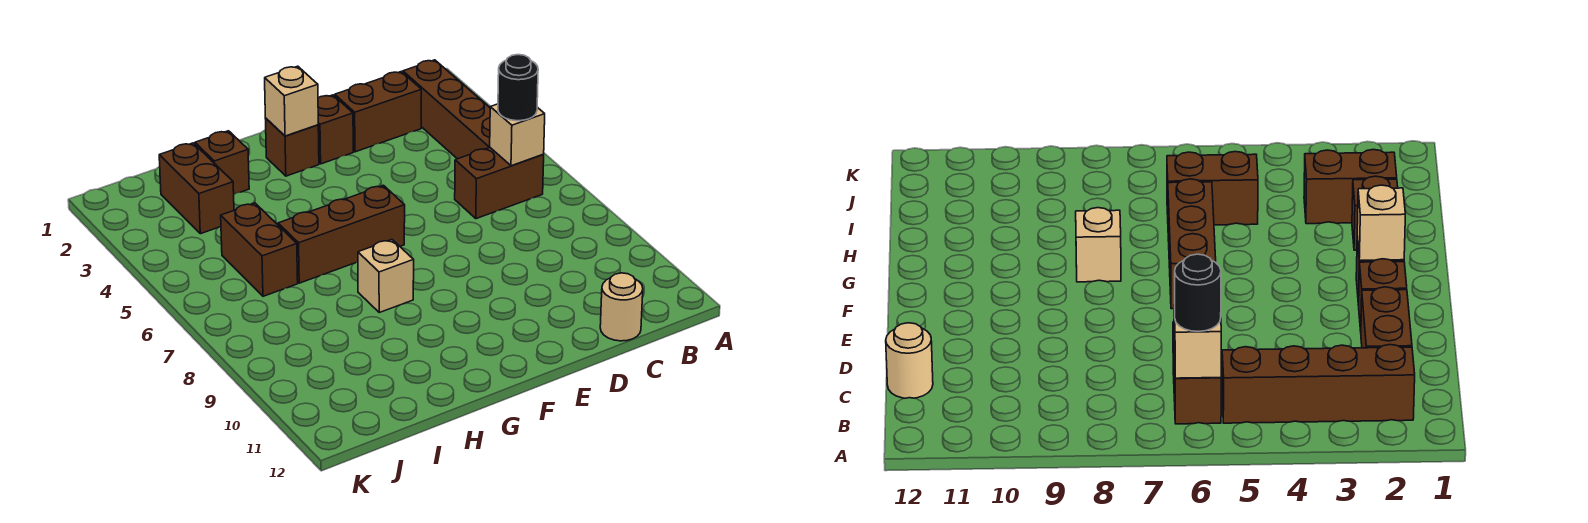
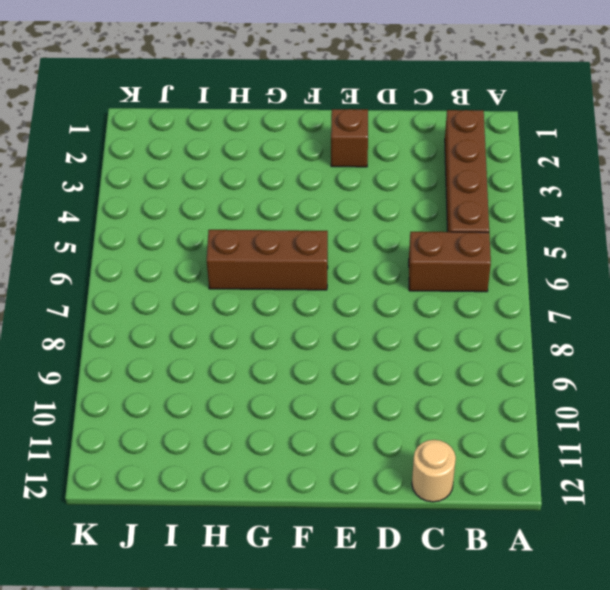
none -> brown 1x2 brick [335,72,421,152]
none -> brown 1x1 brick [265,118,319,176]
none -> tan 1x1 brick [358,240,414,313]

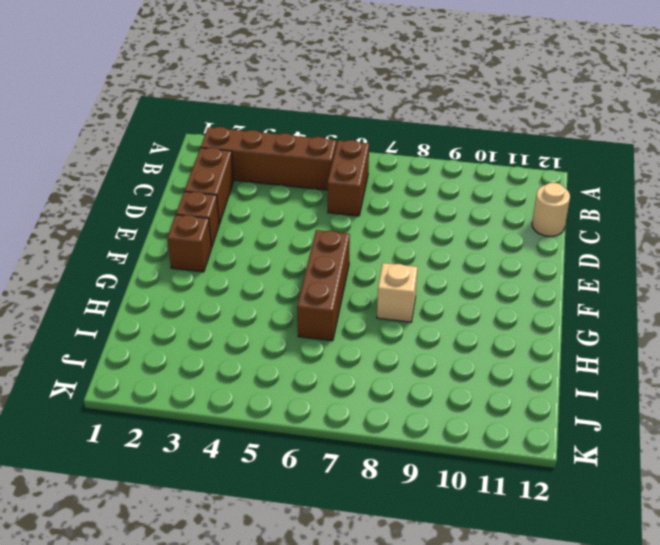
none -> brown 1x1 brick [195,131,249,194]
none -> brown 1x2 brick [159,143,234,234]
none -> brown 1x2 brick [221,203,298,296]

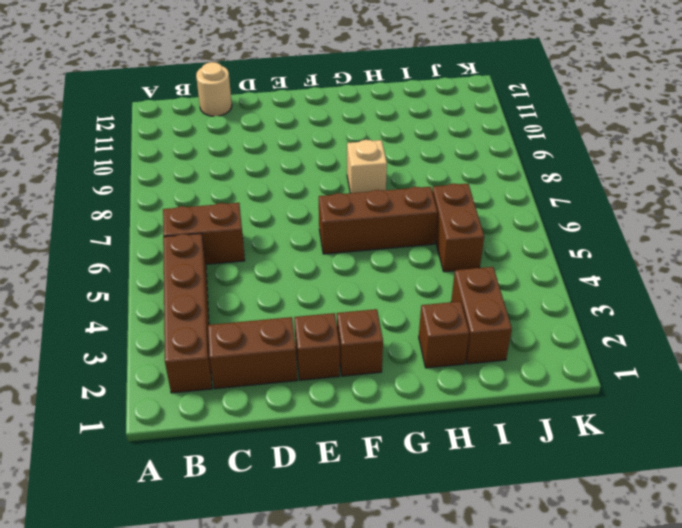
none -> tan 1x1 brick [490,104,545,166]
none -> tan 1x1 brick [265,66,318,136]
none -> black 1x1 round brick [498,55,538,121]

